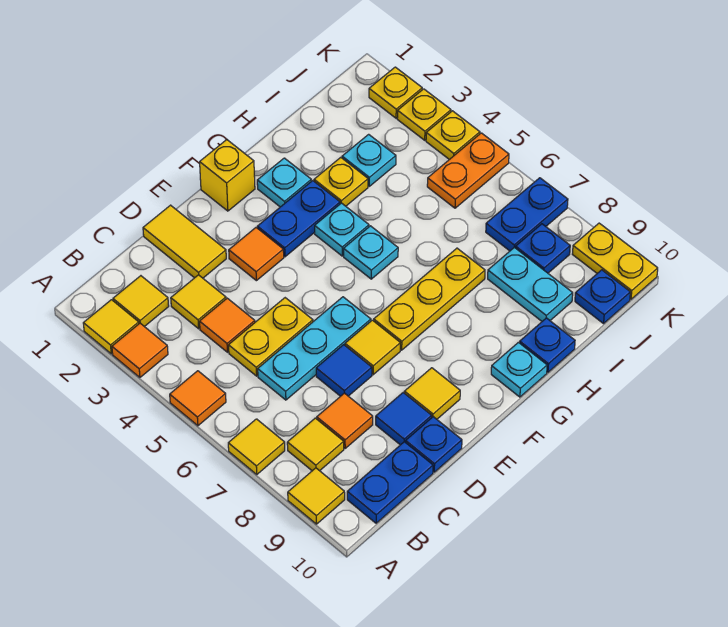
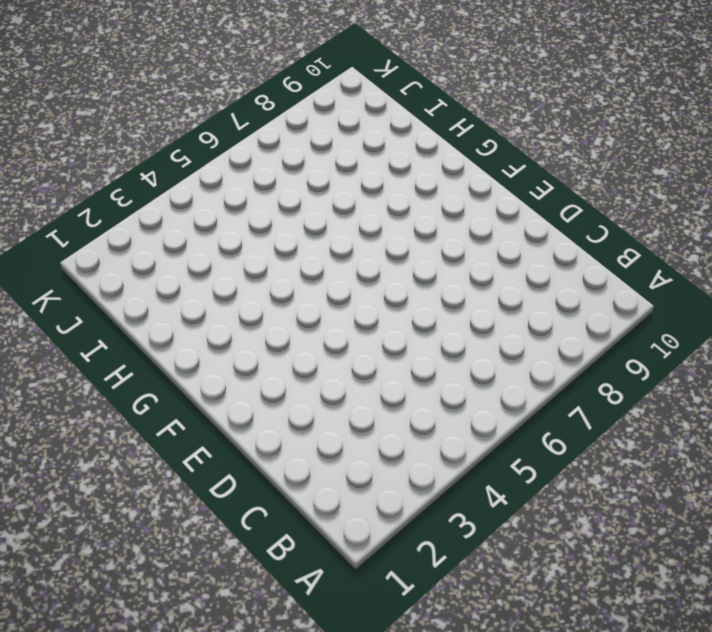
none -> yellow 1x1 tile [83,300,139,354]
none -> orange 1x1 tile [112,323,168,377]
none -> orange 1x1 tile [170,371,226,426]
none -> yellow 1x1 tile [228,419,285,474]

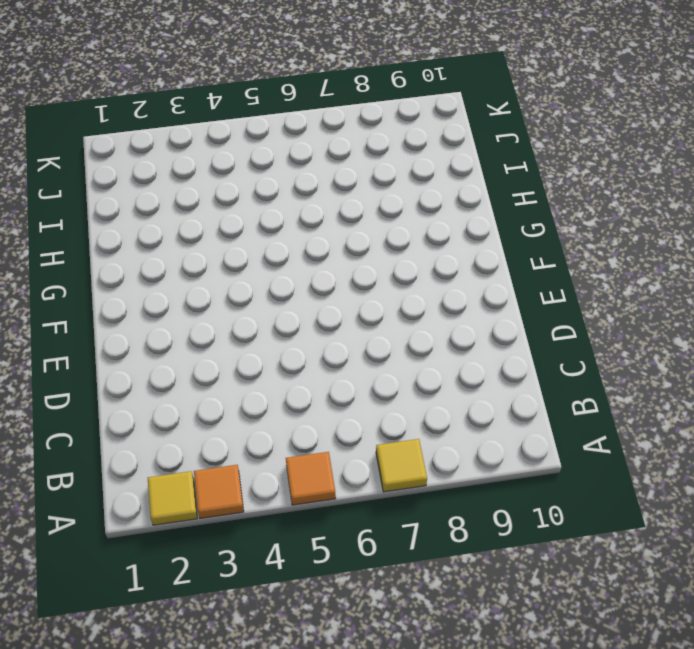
none -> yellow 1x1 tile [288,468,345,524]
none -> yellow 1x1 tile [113,276,169,327]
none -> yellow 1x1 tile [287,418,344,471]
none -> blue 1x2 plate [347,442,433,523]

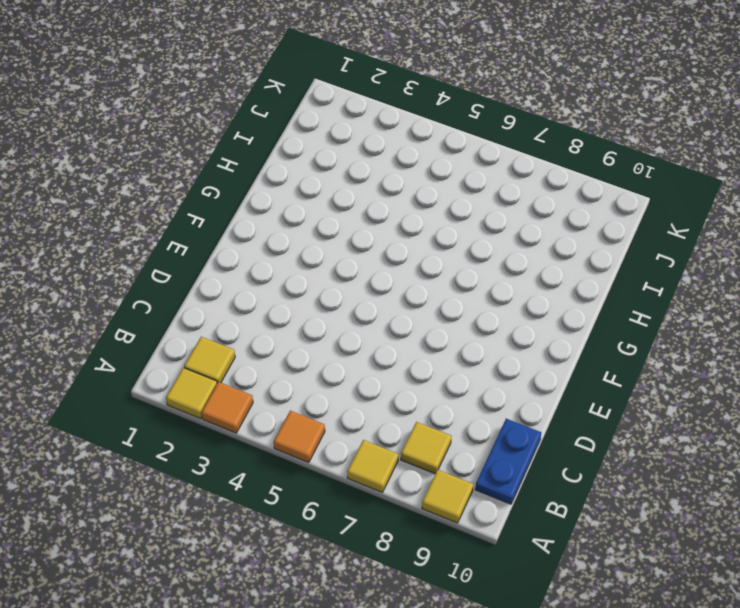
none -> yellow 1x1 tile [171,275,226,329]
none -> orange 1x1 tile [200,298,255,352]
none -> yellow 1x2 plate [229,298,313,376]
none -> cyan 1x3 plate [258,297,371,400]

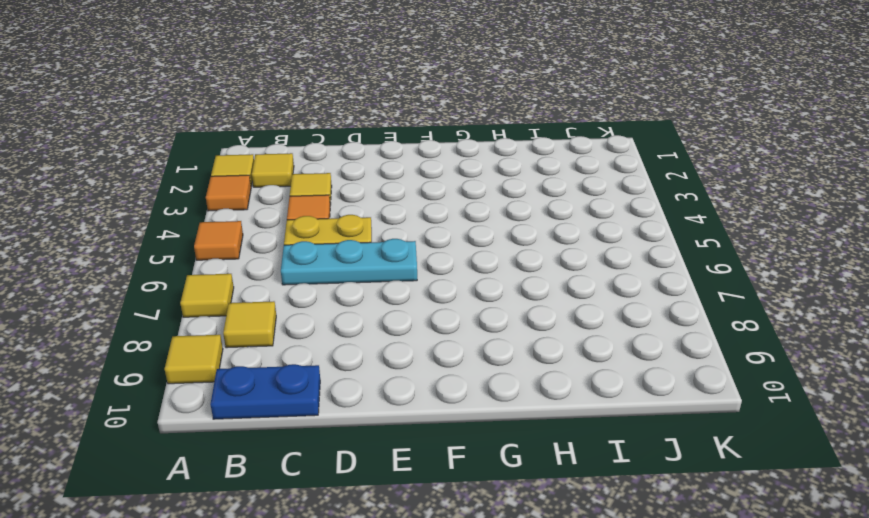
none -> orange 1x1 tile [317,393,373,448]
none -> yellow 1x2 tile [143,205,226,278]
none -> blue 1x1 tile [316,345,372,396]
none -> blue 1x1 tile [376,393,432,445]

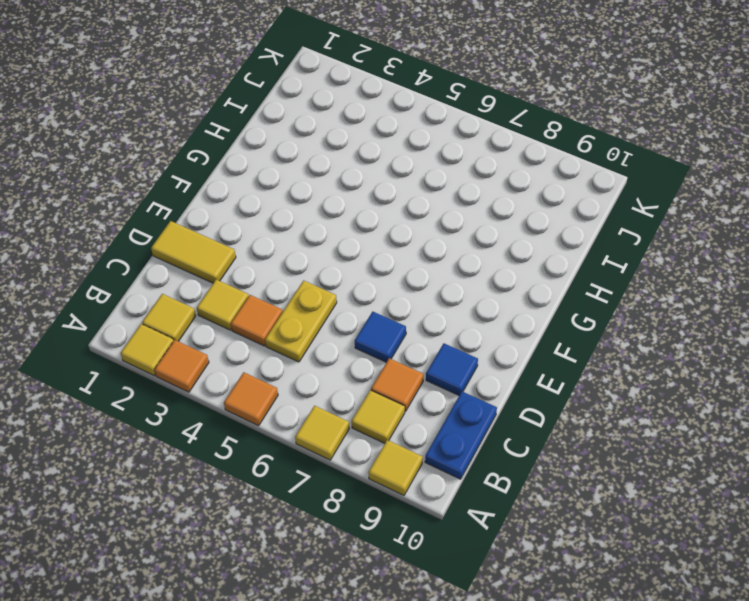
none -> cyan 1x3 plate [258,297,371,400]
none -> blue 1x1 plate [406,417,462,472]
none -> orange 1x1 tile [229,228,284,281]
none -> yellow 1x1 tile [345,320,400,375]

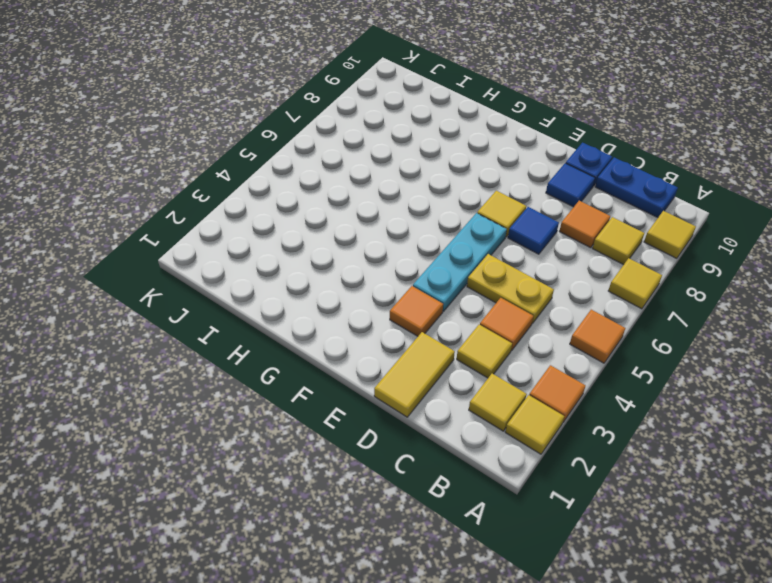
cyan 1x3 plate [413,213,507,311] -> cyan 1x3 plate turned to [258,297,371,400]
none -> yellow 1x1 tile [404,368,460,419]
none -> yellow 1x1 brick [200,140,255,211]
none -> blue 1x2 plate [257,181,340,257]
none -> yellow 1x3 plate [374,248,485,350]

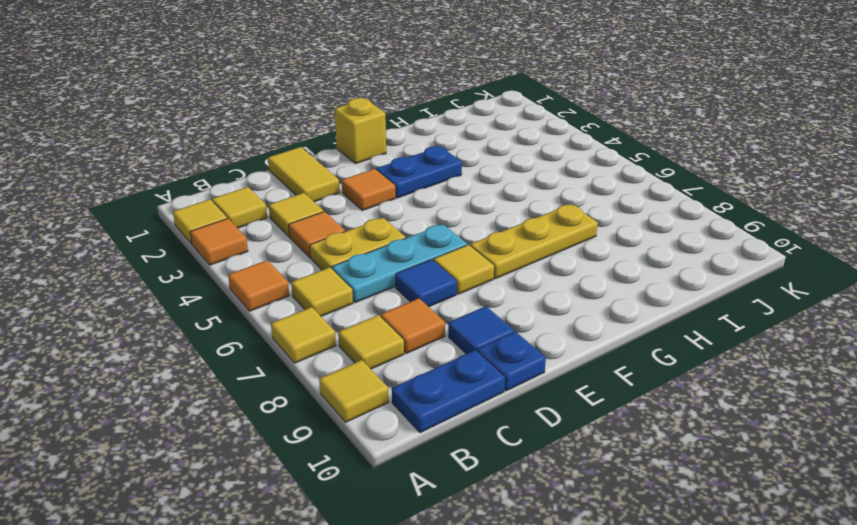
yellow 1x1 tile [291,267,353,316] -> yellow 1x1 tile moved to [404,368,460,419]
none -> cyan 1x1 plate [257,158,311,207]
none -> cyan 1x1 plate [315,203,369,256]
none -> cyan 1x1 plate [344,226,398,279]
none -> cyan 1x1 plate [491,342,547,397]

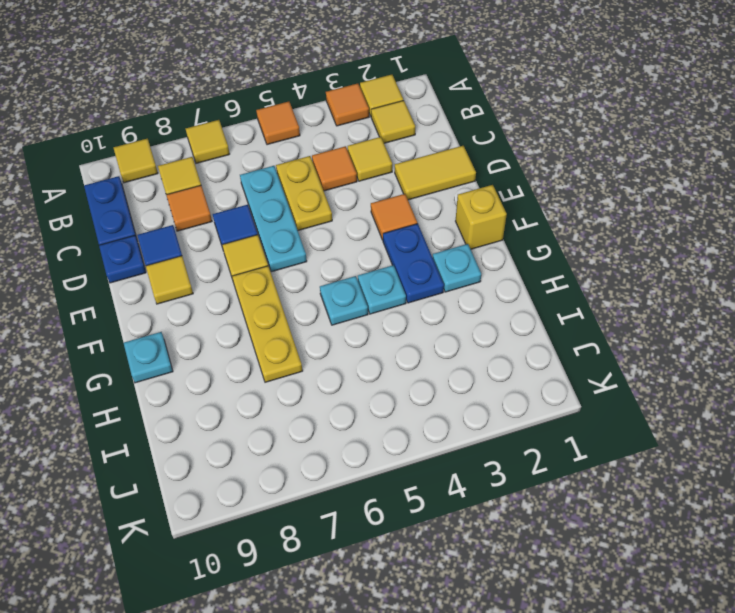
none -> yellow 1x1 plate [314,157,368,206]
none -> blue 1x1 plate [520,318,575,372]
none -> cyan 1x1 plate [342,134,396,186]
none -> cyan 1x2 plate [488,247,573,321]

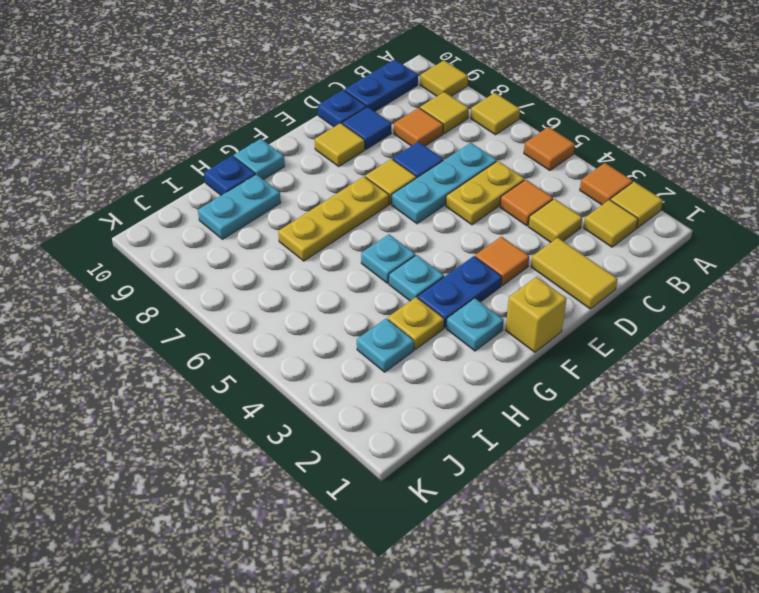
cyan 1x2 plate [198,174,281,239] -> cyan 1x2 plate turned to [488,247,573,321]
none -> orange 1x2 plate [427,133,509,208]
none -> blue 1x2 plate [486,178,568,251]
none -> blue 1x1 plate [516,224,570,273]
none -> blue 1x1 plate [575,270,630,324]

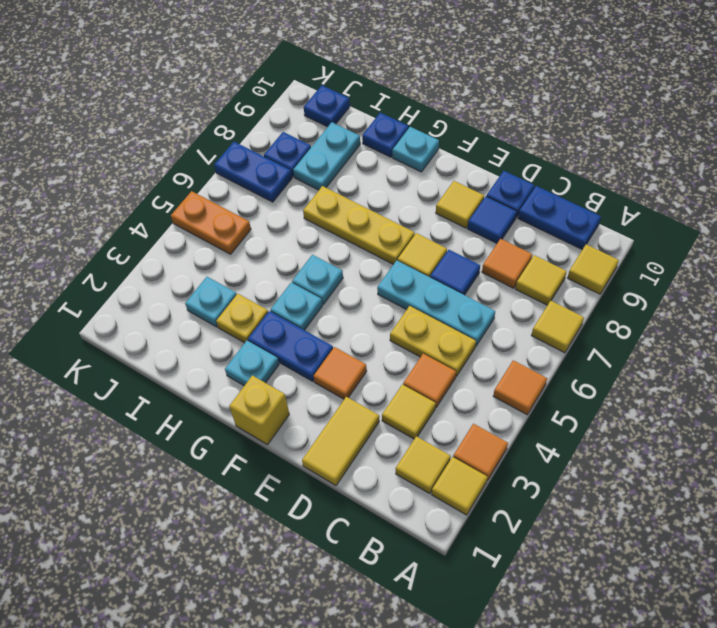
none -> yellow 1x1 plate [369,67,422,118]
none -> yellow 1x1 plate [397,89,451,140]
none -> yellow 1x1 plate [426,111,480,160]
none -> yellow 1x2 plate [572,223,658,299]

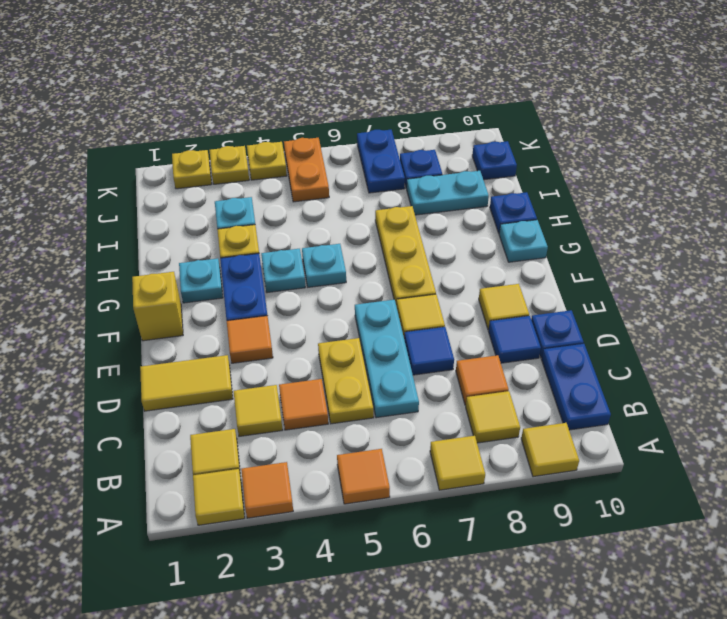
none -> yellow 1x2 plate [572,223,658,299]

